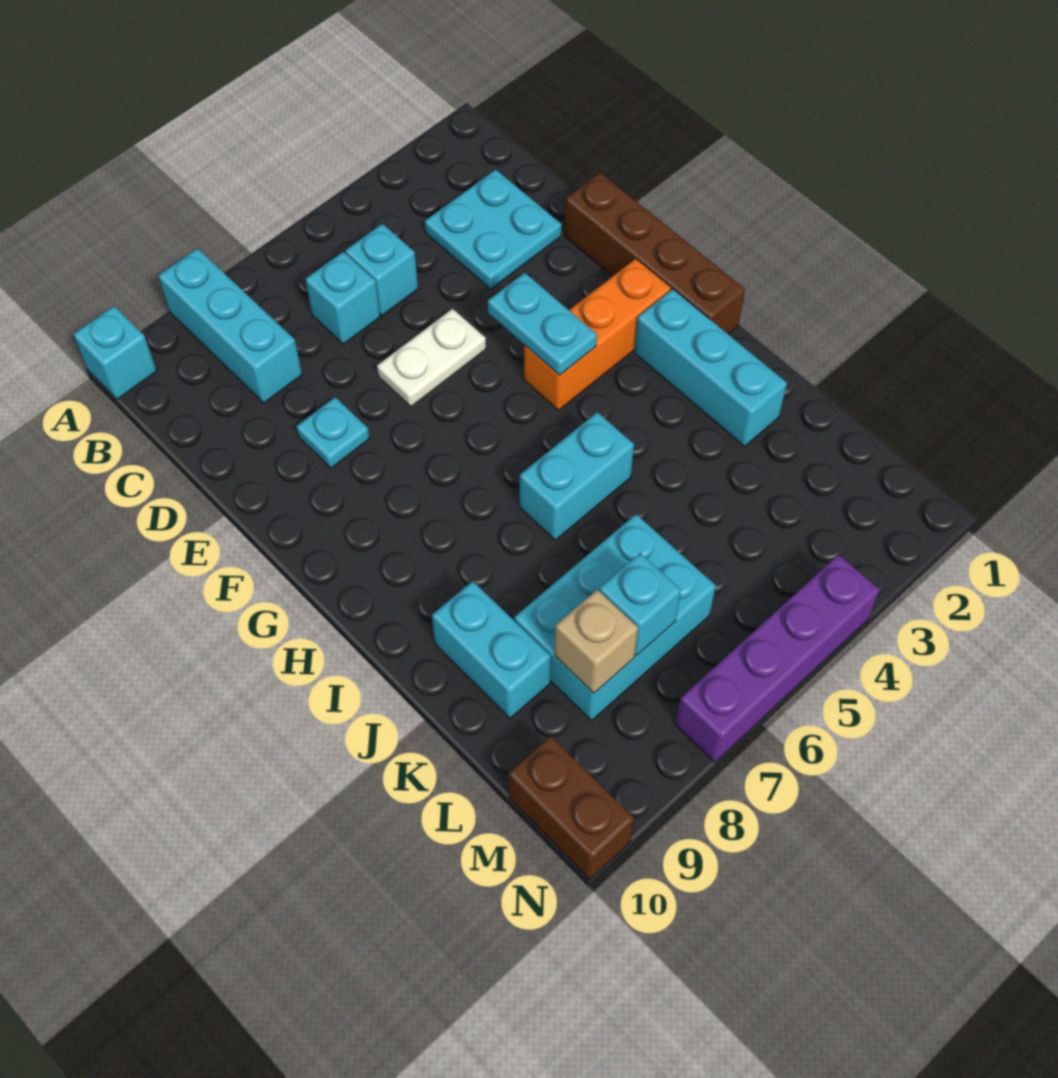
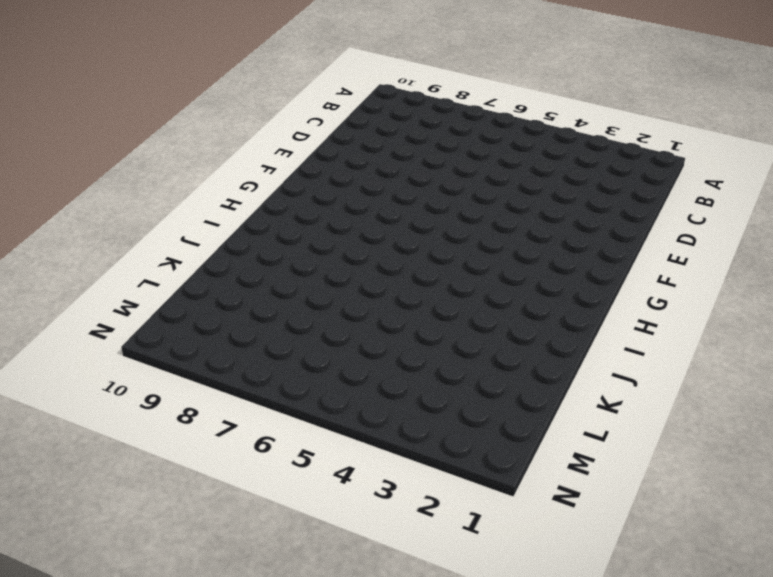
none -> cyan 1x3 brick [158,248,302,403]
none -> cyan 1x1 brick [73,306,156,399]
none -> cyan 2x2 plate [425,170,562,289]

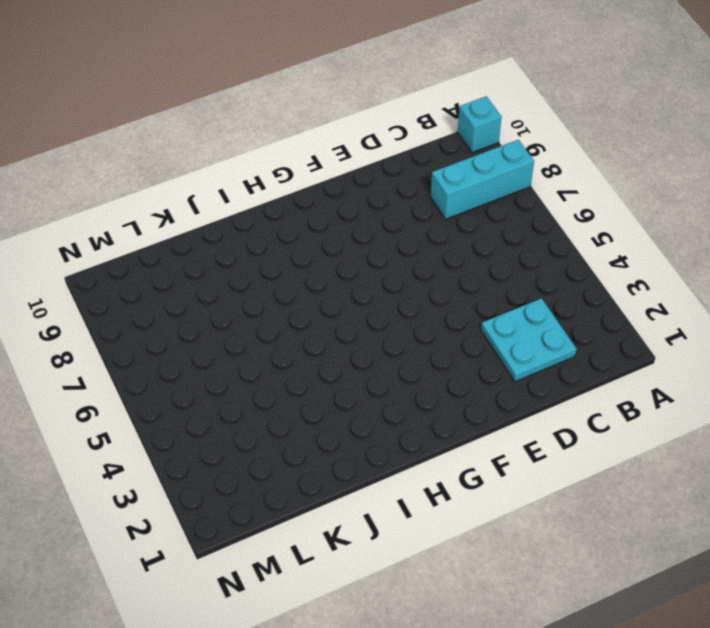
none -> cyan 1x1 brick [345,224,418,316]
none -> cyan 1x1 brick [305,252,380,344]
none -> brown 1x4 brick [565,173,745,334]

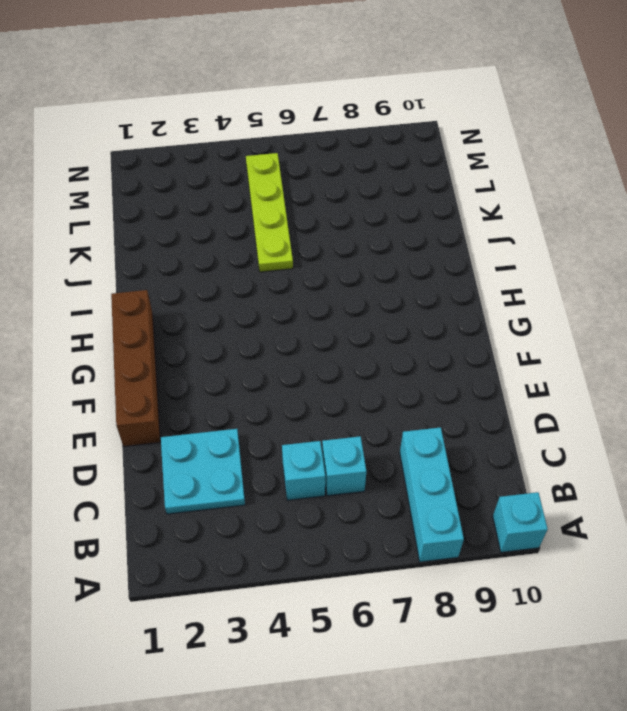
lime 1x4 plate [246,153,293,272] -> none
none -> white 1x2 plate [377,309,486,407]
none -> cyan 1x1 plate [296,397,370,468]
none -> orange 1x3 brick [524,259,671,410]

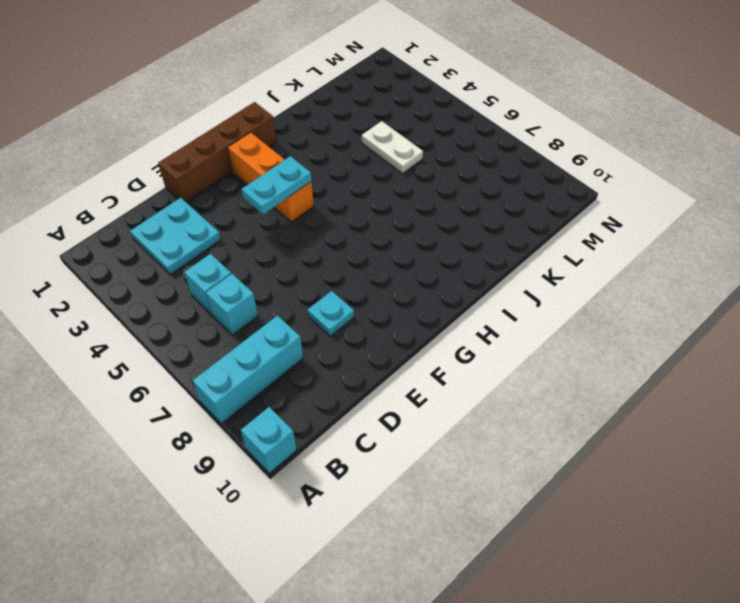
white 1x2 plate [362,121,423,174] -> white 1x2 plate moved to [377,309,486,407]
none -> cyan 1x3 brick [634,289,787,446]
none -> cyan 1x2 brick [520,412,634,540]
none -> cyan 1x2 brick [432,581,551,718]

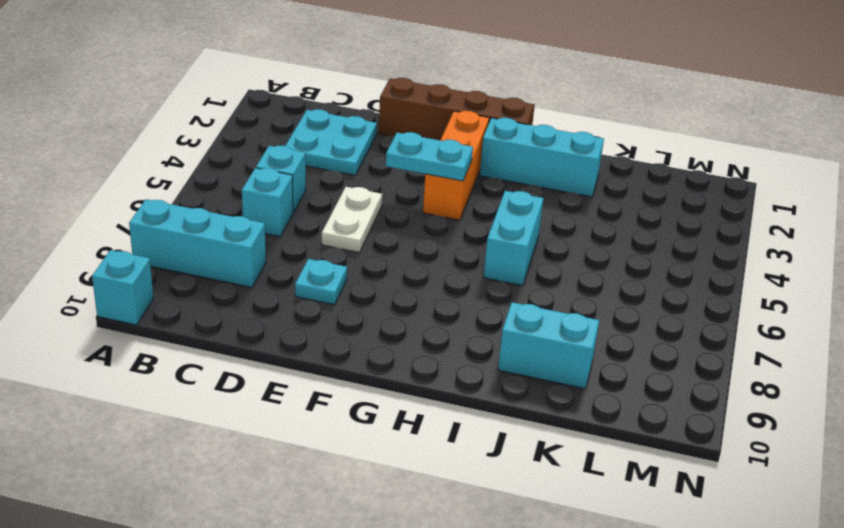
none -> cyan 2x3 brick [514,514,716,720]
none -> brown 1x2 brick [508,736,634,879]
none -> purple 1x4 brick [675,555,880,762]

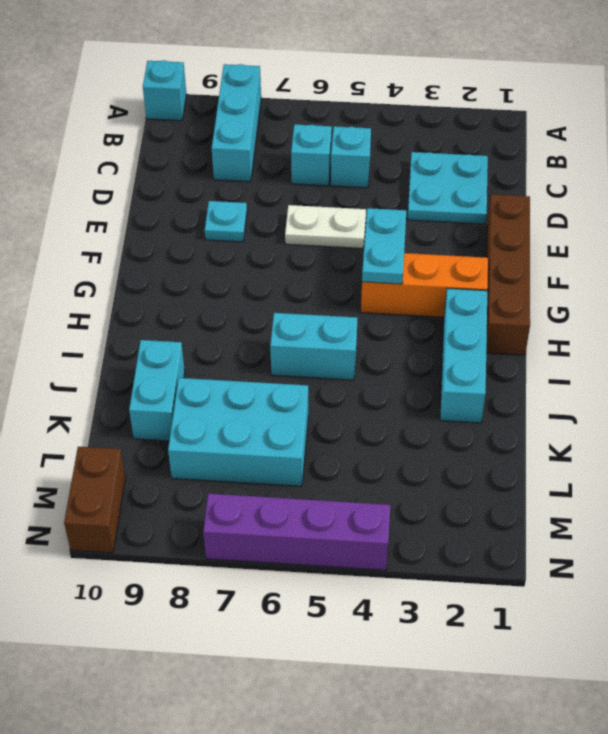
none -> cyan 1x1 brick [599,553,681,656]
none -> tan 1x1 brick [555,590,638,693]

